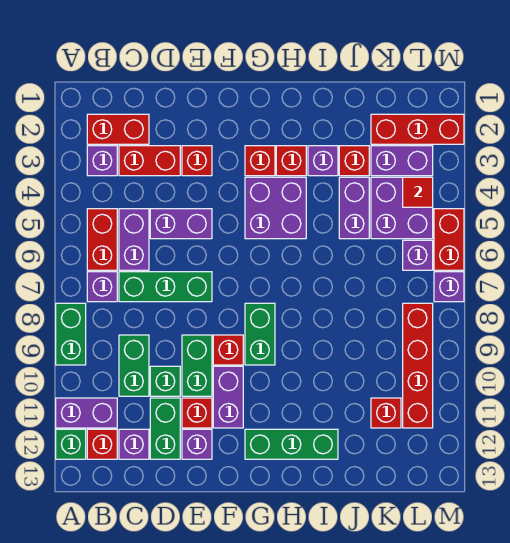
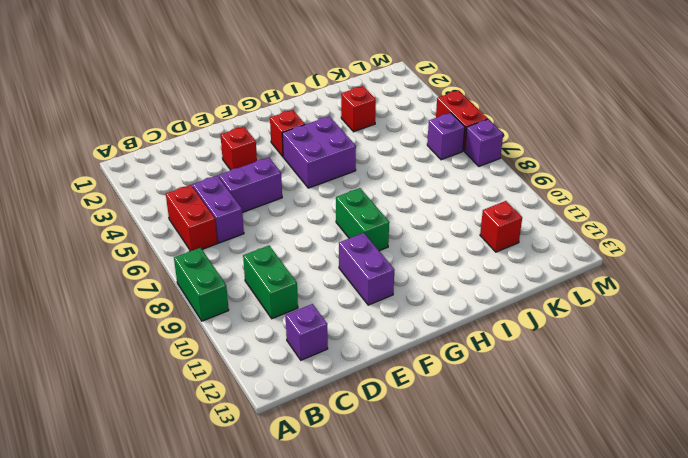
none -> purple 1x2 brick [56,398,117,428]
none -> green 1x1 brick [56,429,86,459]
none -> red 1x2 brick [87,114,149,144]
none -> purple 1x1 brick [87,146,117,176]

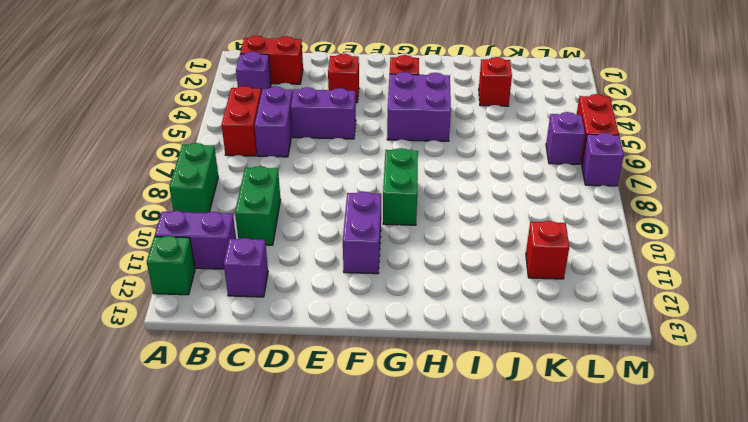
none -> purple 1x1 brick [87,272,117,302]
none -> red 1x1 brick [87,429,117,459]
none -> red 1x2 brick [119,146,180,176]
none -> green 1x3 brick [119,272,212,302]

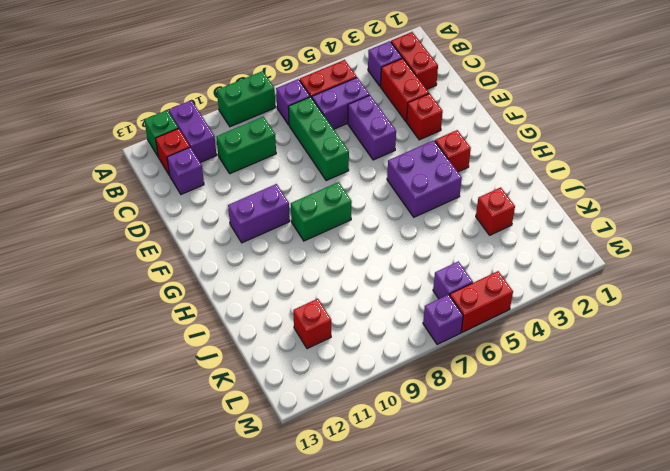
none -> green 1x1 brick [150,366,180,396]
none -> green 1x2 brick [150,398,180,459]
none -> green 1x2 brick [182,335,212,396]
none -> red 1x1 brick [182,398,212,428]

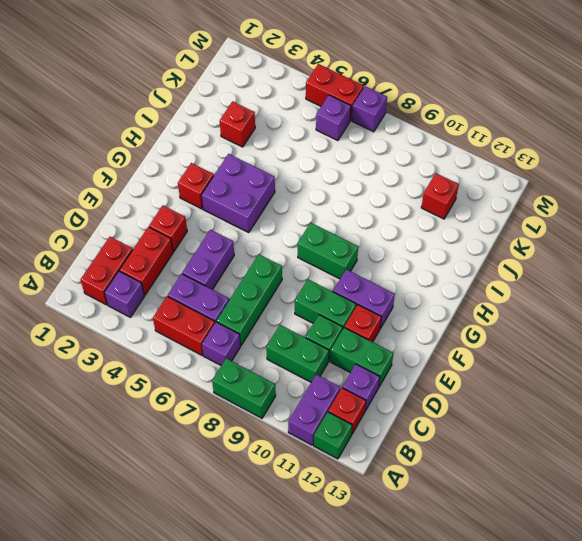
none -> purple 1x1 brick [182,429,212,459]
none -> red 1x1 brick [213,335,243,365]
none -> green 1x3 brick [245,429,338,459]
none -> red 1x1 brick [276,146,306,176]

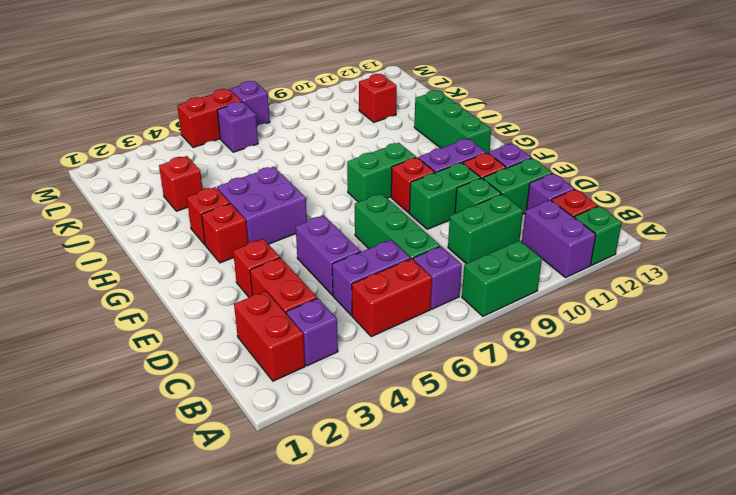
none -> purple 1x1 brick [308,146,338,176]
none -> purple 1x2 brick [339,177,369,239]
none -> red 1x3 brick [371,114,464,144]
none -> purple 1x2 brick [371,146,433,176]

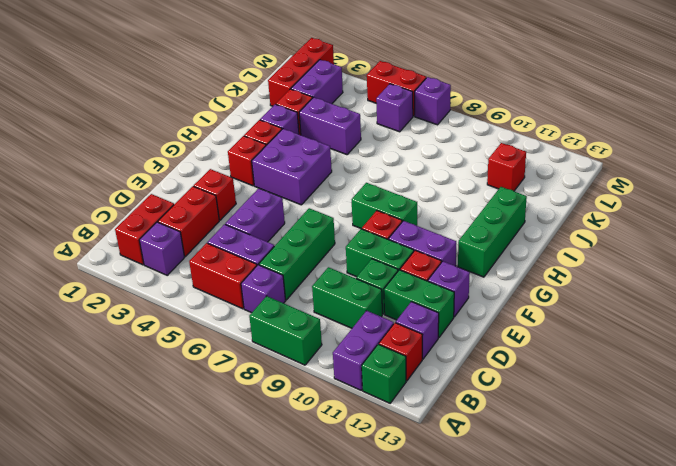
none -> purple 2x2 brick [371,177,433,239]
none -> red 1x4 brick [403,303,433,428]
none -> red 1x1 tile [403,177,433,207]

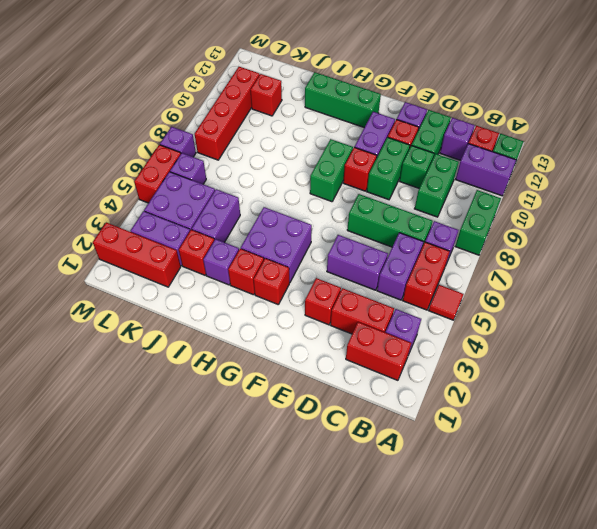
red 1x1 tile [429,285,464,320] -> red 1x1 tile moved to [403,177,433,207]

